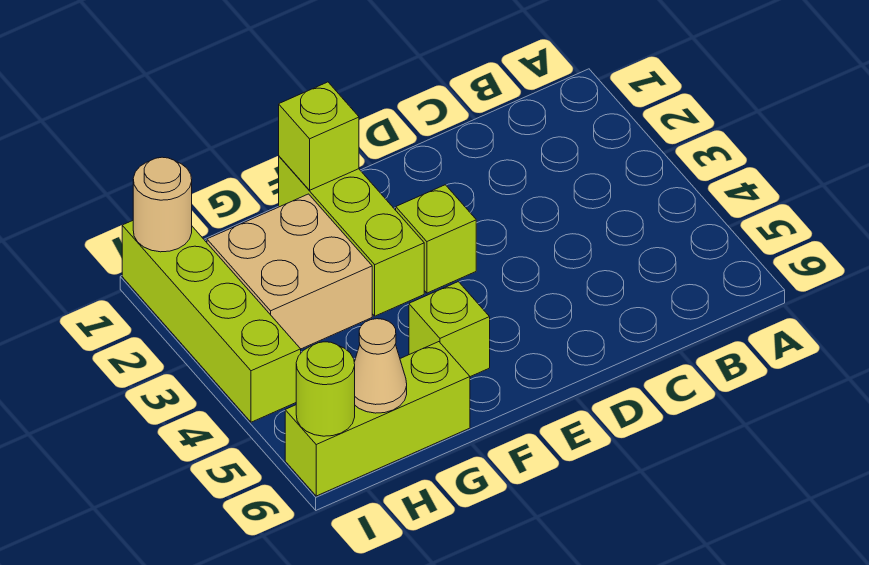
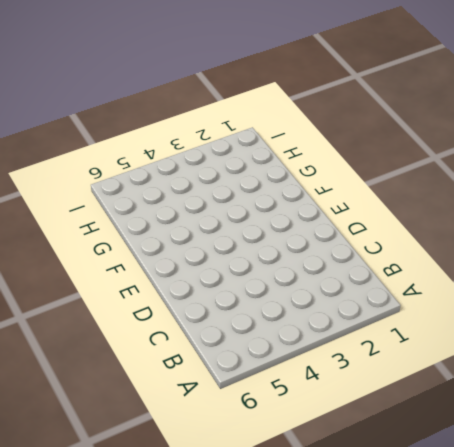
none -> lime 1x1 brick [396,185,476,293]
none -> lime 1x3 brick [279,157,424,316]

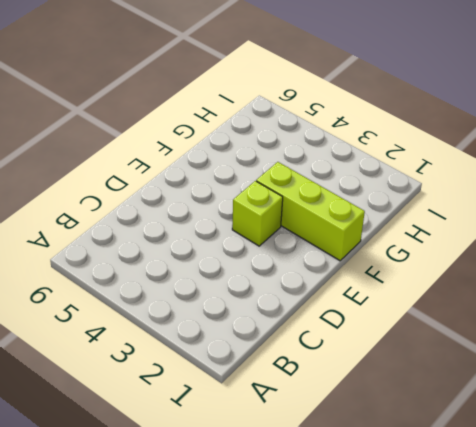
none -> lime 1x1 brick [409,282,490,377]
none -> tan 2x2 brick [207,194,372,349]

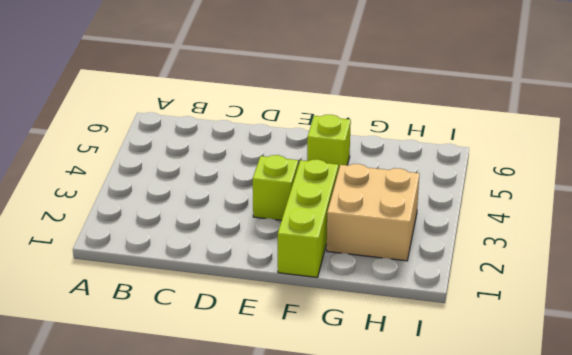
none -> lime 1x3 brick [285,342,470,496]
none -> lime 1x4 brick [122,221,301,422]

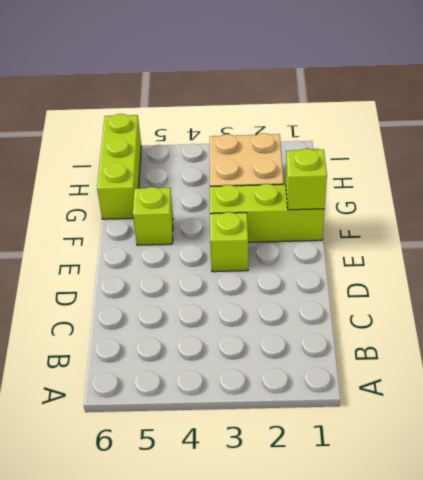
none -> lime 1x4 brick [122,221,301,422]
none -> tan 1x1 cone [354,319,407,413]

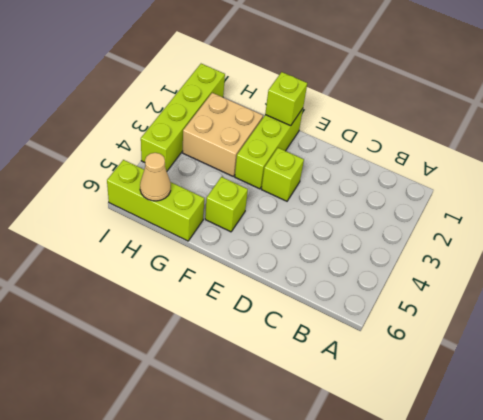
none -> tan 1x1 round brick [133,157,192,252]
none -> lime 1x1 round brick [296,342,355,436]

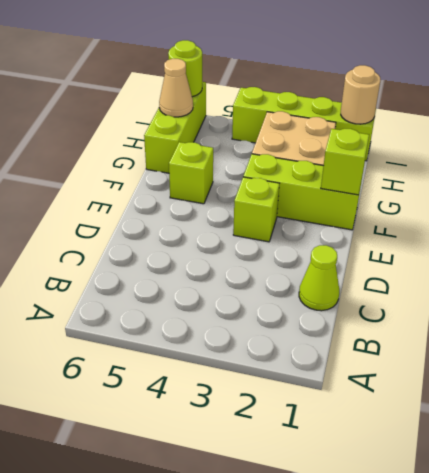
lime 1x1 cone [299,245,339,311] -> none

